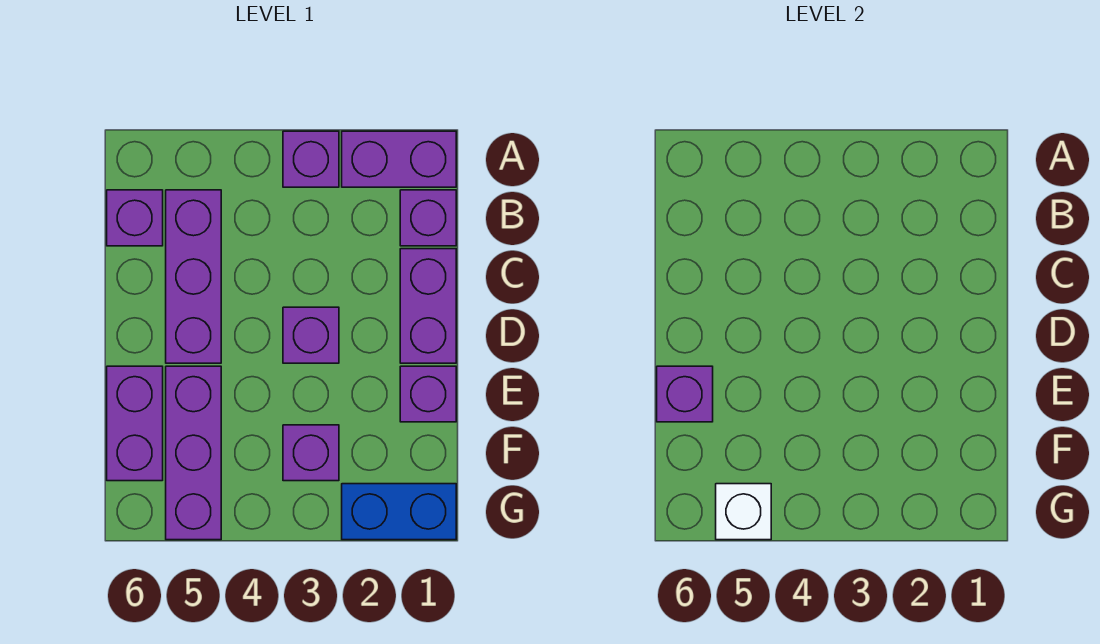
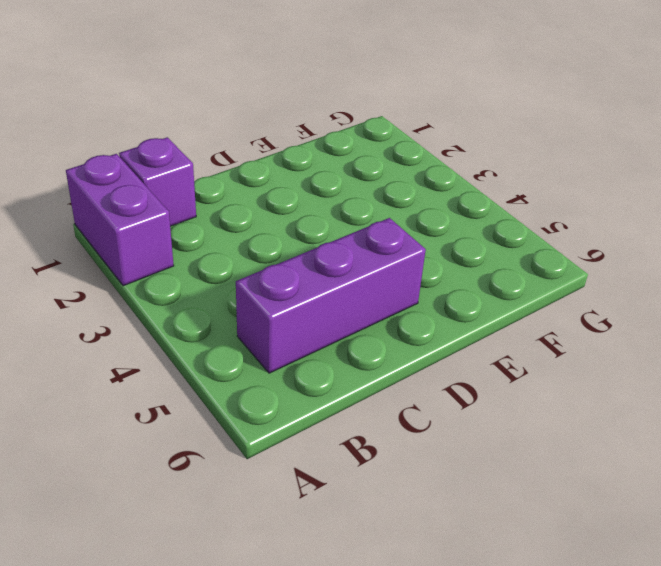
none -> purple 1x1 brick [283,131,339,187]
none -> purple 1x1 brick [107,190,163,246]
none -> purple 1x2 brick [400,249,456,363]

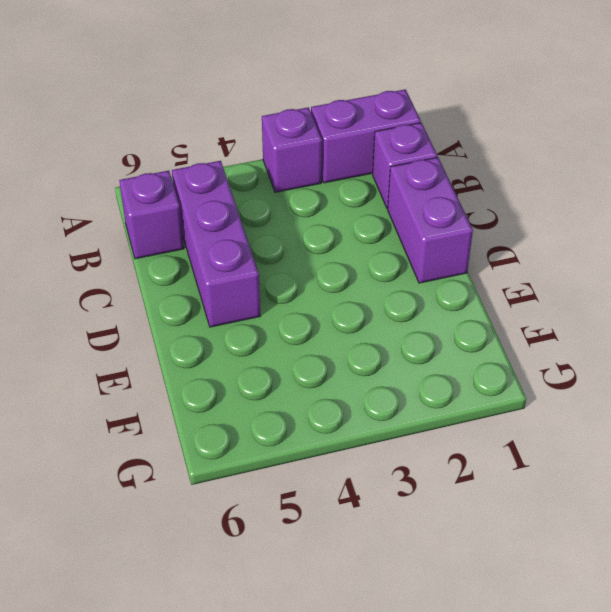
none -> purple 1x1 brick [283,307,339,363]
none -> purple 1x1 brick [400,366,456,422]
none -> purple 1x3 brick [166,366,221,540]

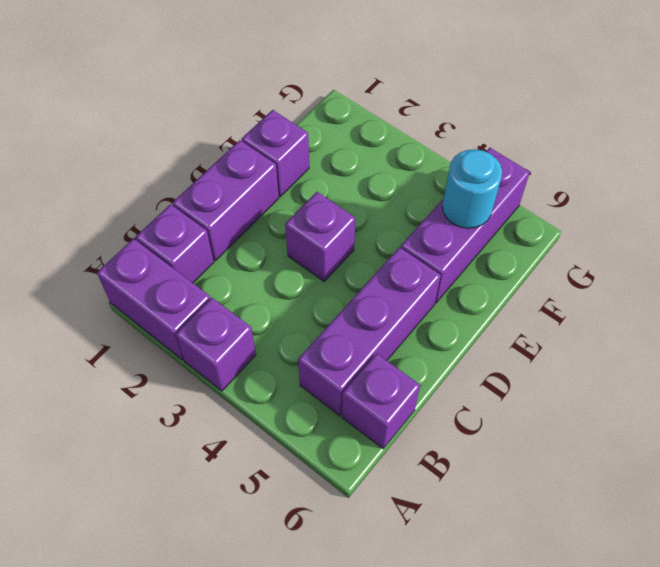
cyan 1x1 round brick [442,149,502,228] -> none
none -> purple 1x2 brick [107,366,163,481]
none -> purple 1x1 brick [283,425,339,481]
none -> blue 1x2 brick [342,484,456,540]

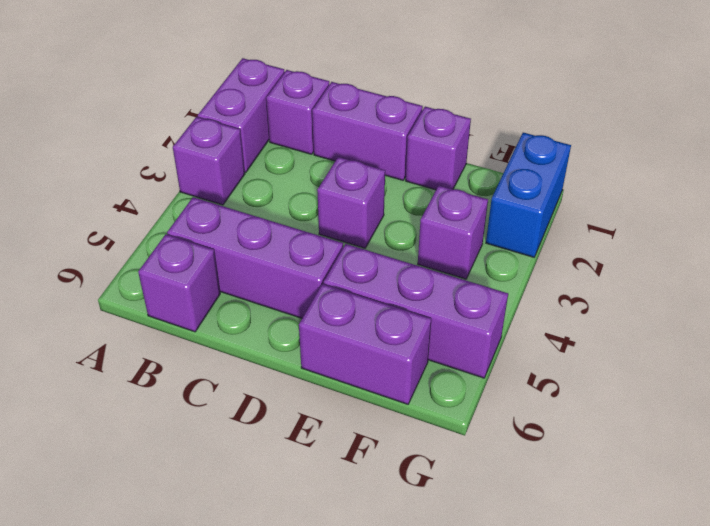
none -> purple 1x1 brick [657,366,713,422]
none -> white 1x1 brick [716,484,771,540]

